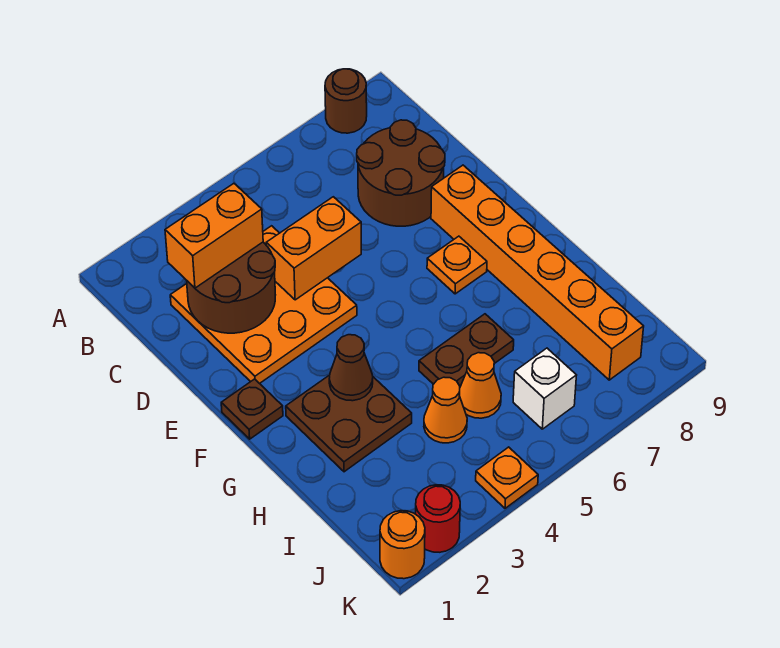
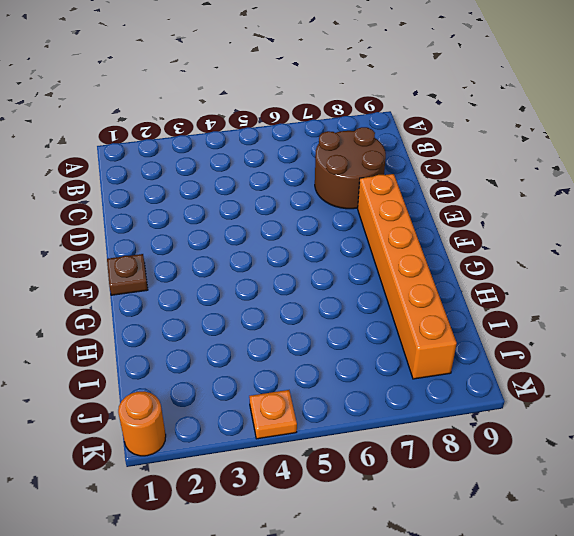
none -> brown 1x1 round brick [325,69,367,133]
none -> orange 3x3 plate [170,226,357,384]
none -> orange 1x1 plate [427,236,487,294]

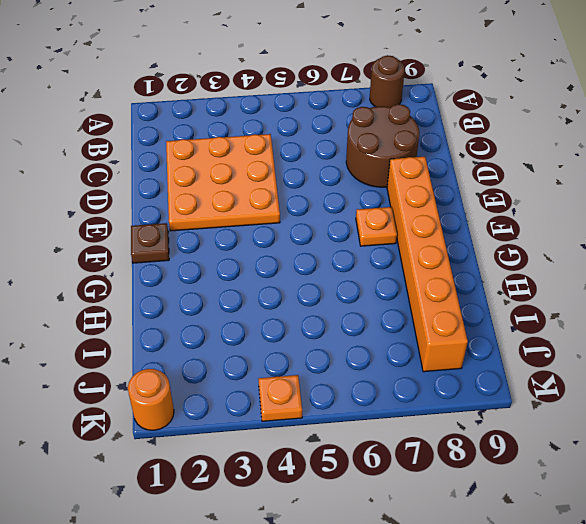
none -> brown 2x2 plate [286,375,412,472]
none -> brown 1x2 plate [419,314,514,387]
none -> orange 1x1 cone [424,377,467,443]

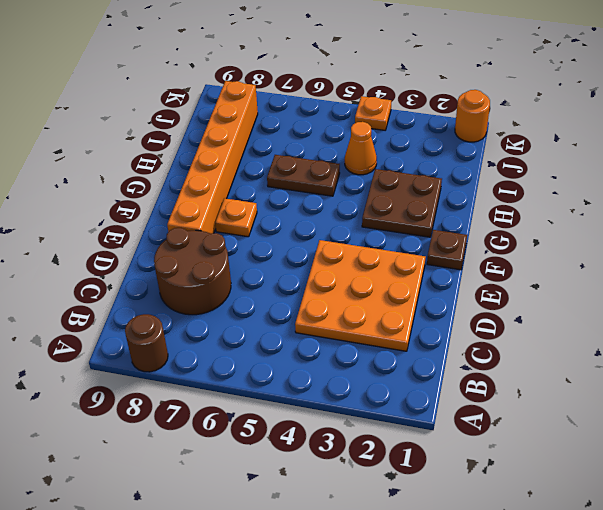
none -> orange 1x1 cone [459,353,501,418]
none -> white 1x1 brick [513,348,577,429]
none -> red 1x1 round brick [416,485,460,552]

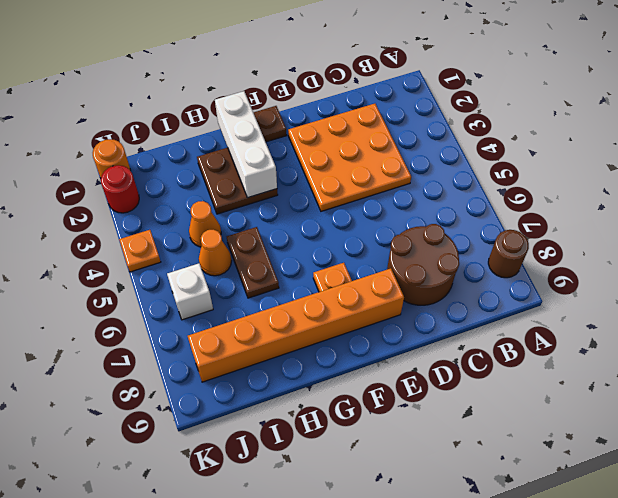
white 1x3 brick [215,91,277,198] -> brown 1x1 cone [329,335,373,401]
none -> brown 2x2 round brick [187,242,275,333]
none -> orange 1x2 brick [266,197,361,300]
none -> orange 1x2 brick [165,184,263,288]

